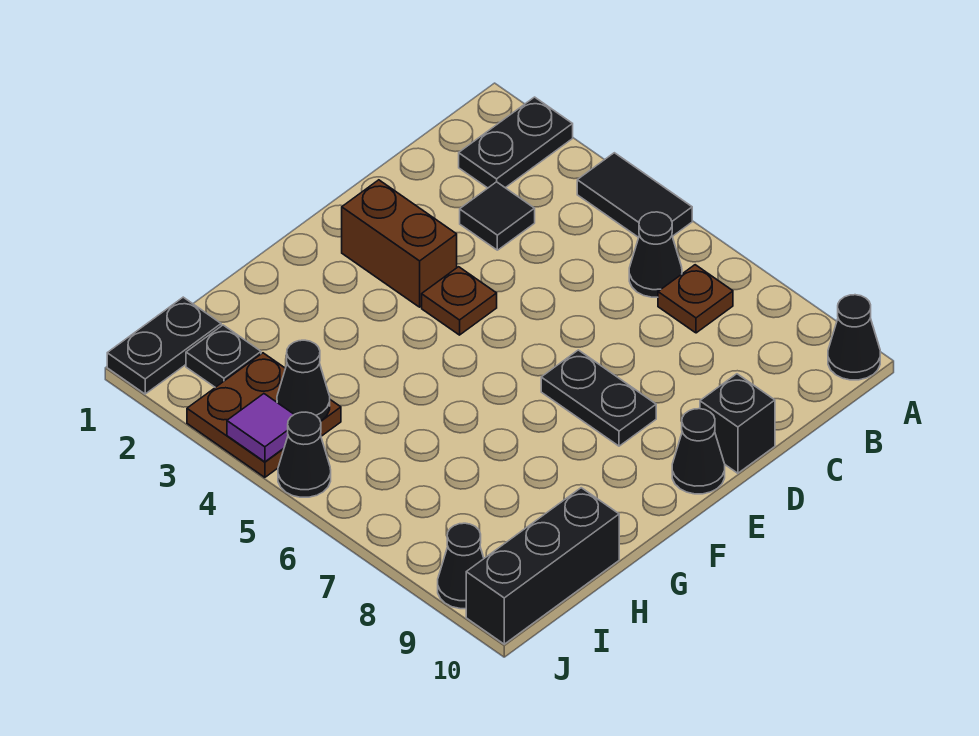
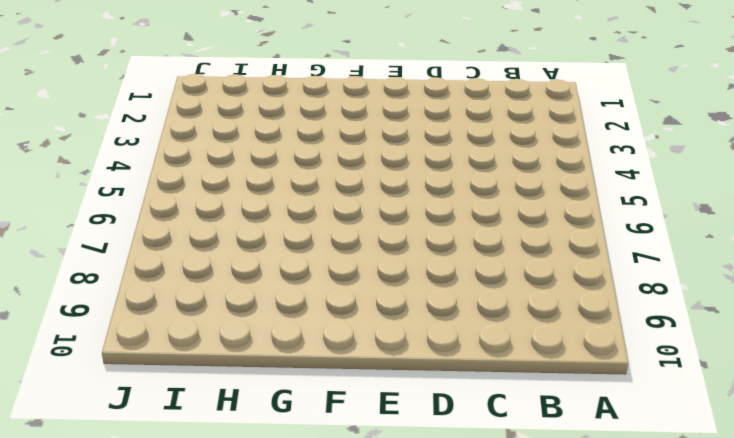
none -> black 1x2 plate [459,97,573,188]
none -> black 1x2 tile [577,153,692,238]
none -> black 1x1 cone [828,295,880,380]

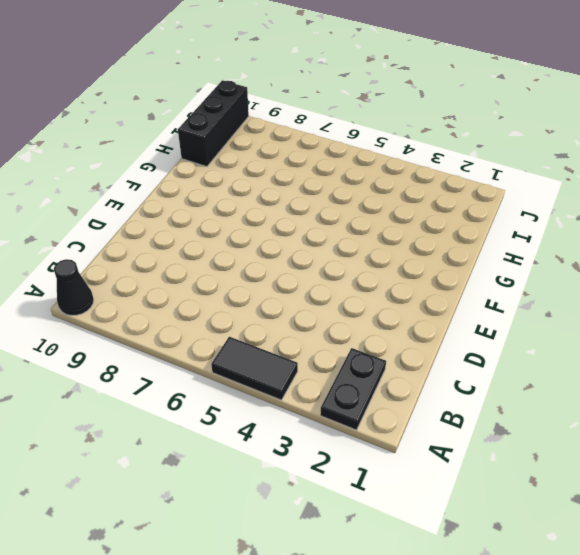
none -> black 1x1 cone [629,212,682,297]
none -> brown 1x1 plate [658,265,733,333]
none -> black 1x1 tile [460,182,535,250]

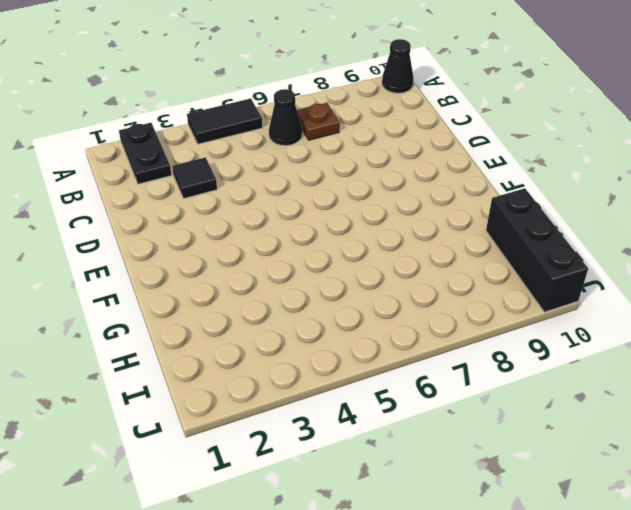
none -> black 1x1 brick [700,374,775,473]
none -> brown 1x2 brick [342,180,457,307]
none -> brown 1x1 plate [422,267,497,335]

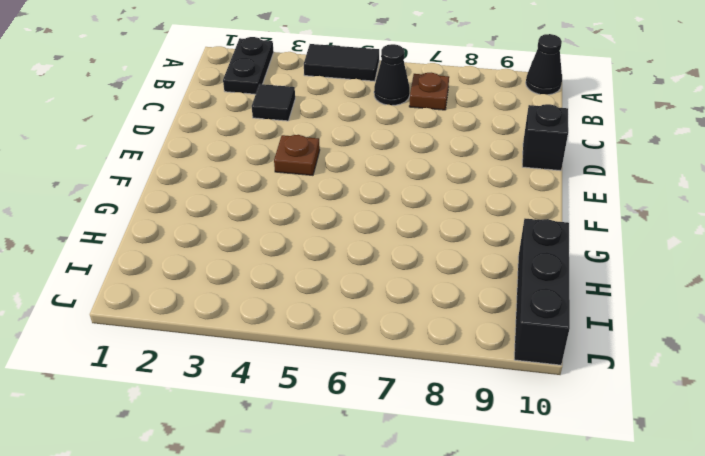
none -> brown 1x2 brick [342,180,457,307]
none -> black 1x2 plate [541,350,656,446]
none -> black 1x1 cone [672,409,725,494]

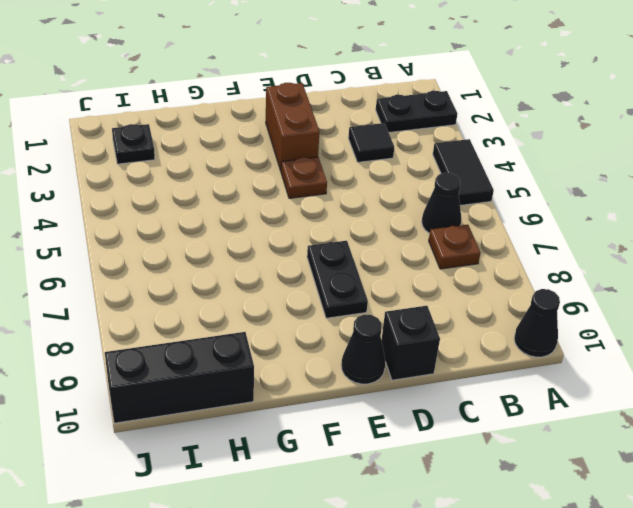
none -> black 1x2 plate [107,297,221,394]
none -> brown 2x2 plate [187,353,341,477]
none -> black 1x1 cone [278,412,331,497]

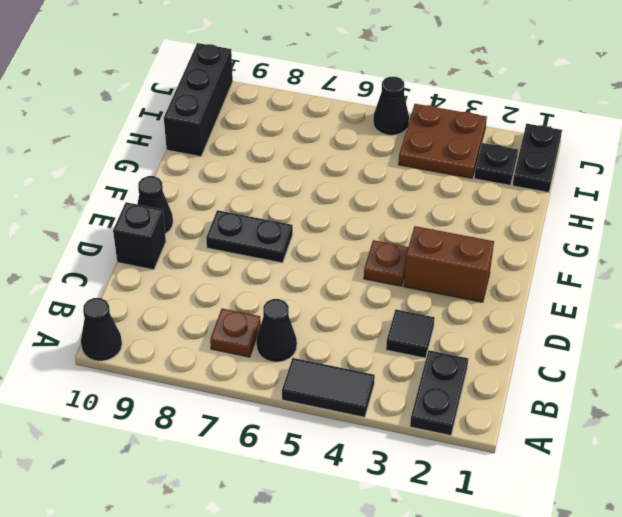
none -> black 1x1 cone [438,523,484,609]
none -> black 1x1 cone [277,340,330,421]
none -> purple 1x1 tile [227,394,294,462]

